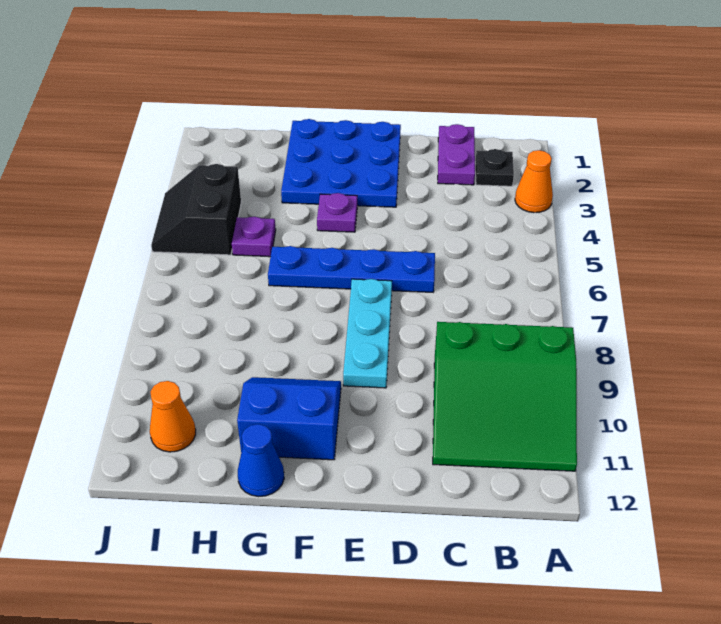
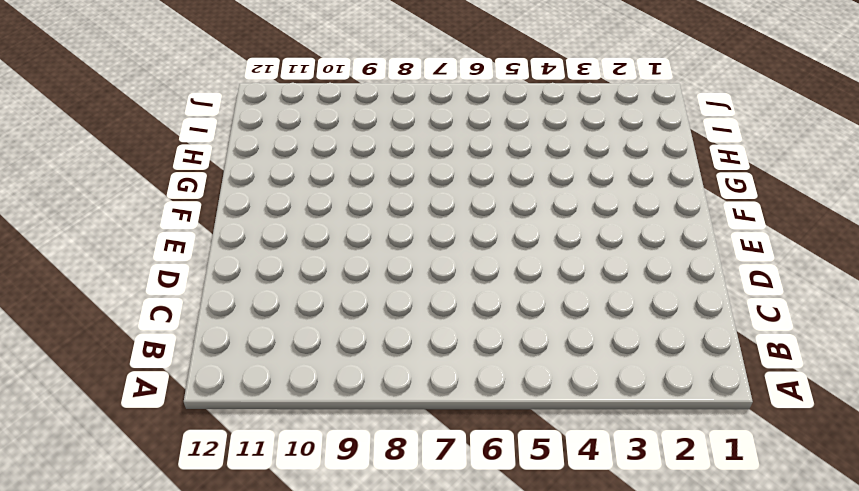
none -> orange 1x1 cone [515,150,553,213]
none -> green 3x3 slope [433,322,577,471]
none -> black 1x1 plate [475,149,514,186]

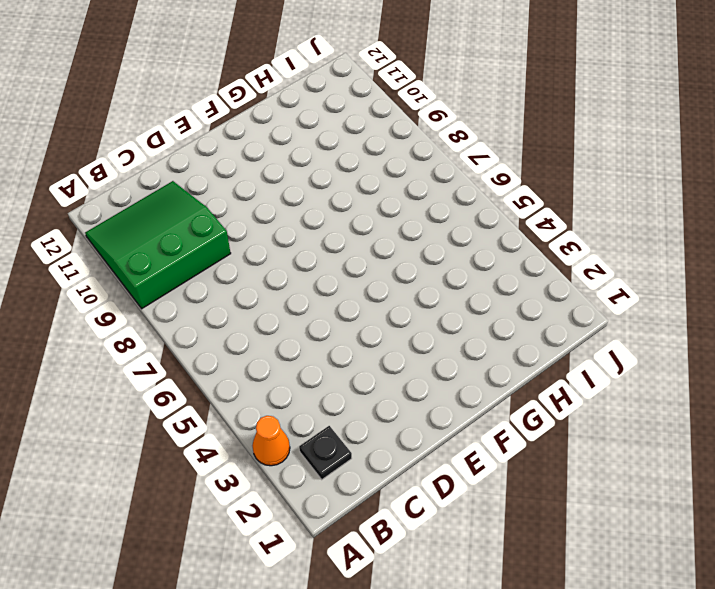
none -> purple 1x2 plate [438,124,475,185]
none -> blue 1x4 plate [268,246,435,292]
none -> blue 3x3 plate [281,119,401,207]

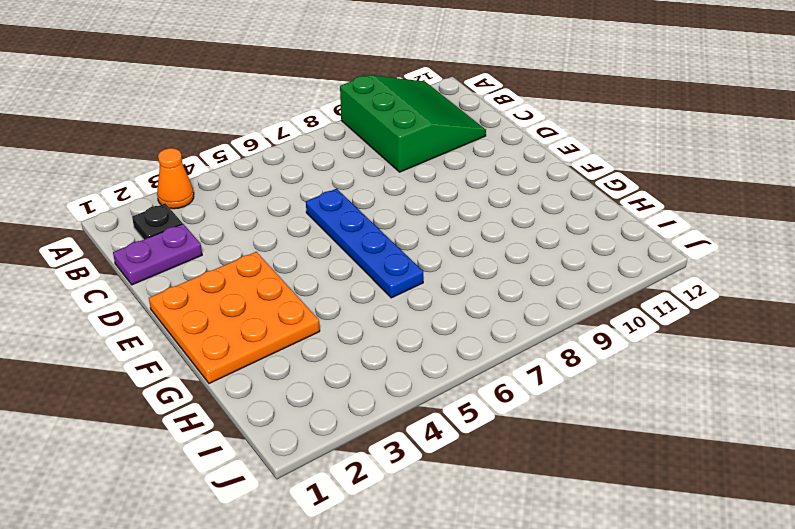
orange 3x3 plate [149,252,320,383] -> blue 3x3 plate [281,119,401,207]
none -> cyan 1x3 plate [343,279,392,388]
none -> purple 1x1 plate [317,193,357,232]
none -> blue 2x2 slope [237,377,341,460]

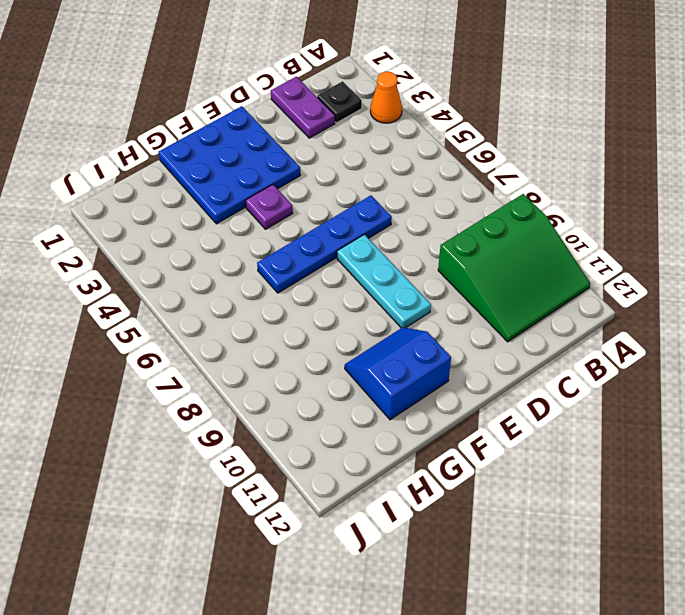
none -> blue 1x1 cone [238,424,284,497]
none -> purple 1x1 plate [232,217,276,257]
none -> black 2x2 slope [151,164,241,255]

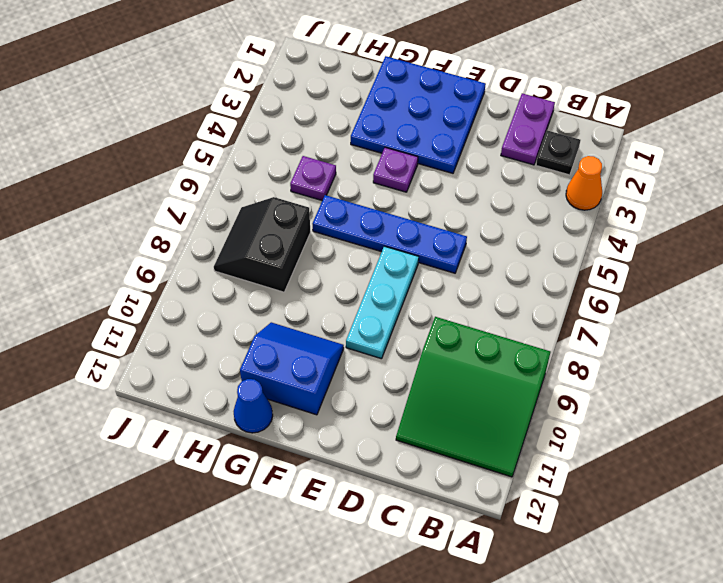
black 2x2 slope [214,197,311,292] -> black 2x2 slope moved to [151,164,241,255]
none -> orange 1x1 cone [150,381,196,452]

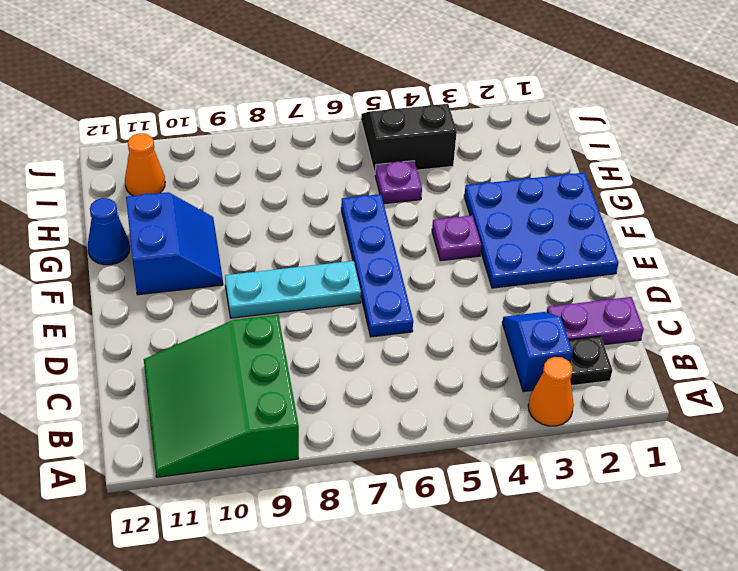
blue 1x2 slope [502,312,573,392] -> none

